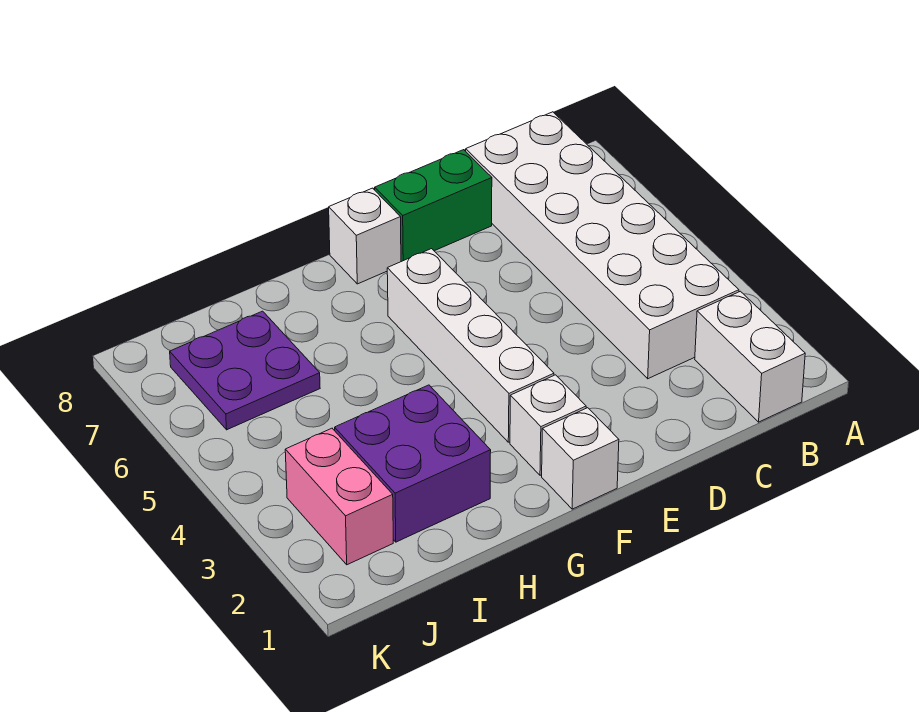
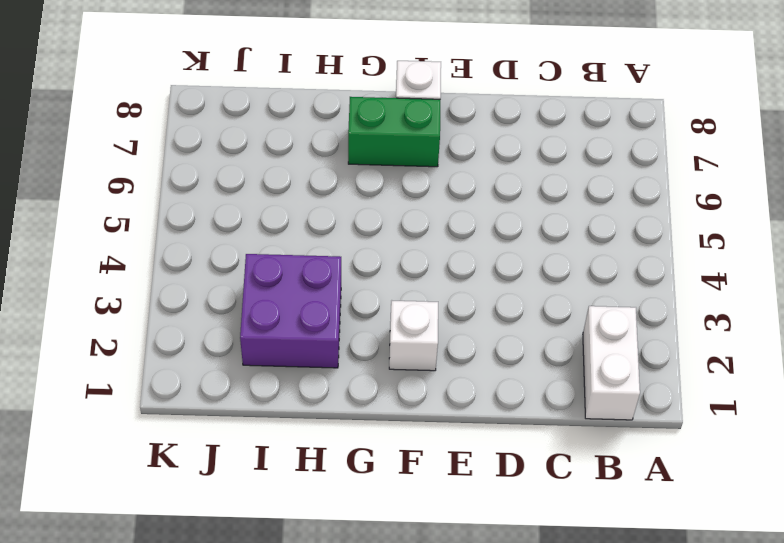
green 1x2 brick [348,97,440,167] -> green 1x2 brick moved to [375,150,492,262]
none -> white 2x6 brick [466,112,739,379]
none -> white 1x1 brick [542,408,619,509]

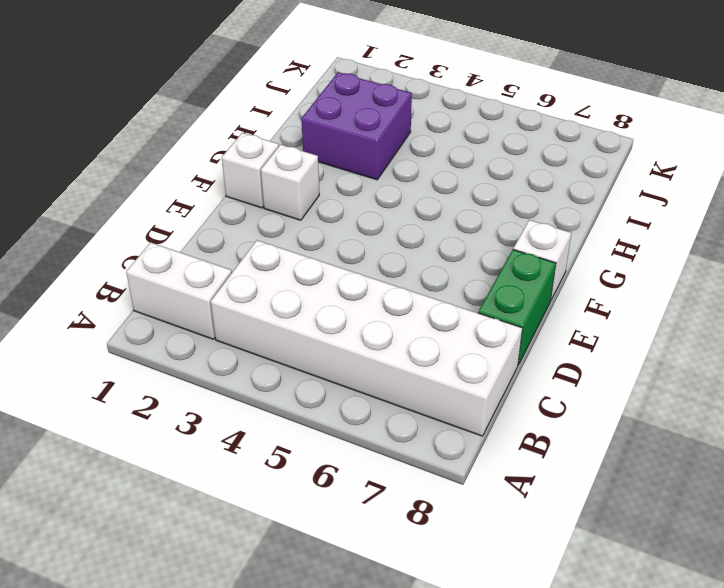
none -> white 1x4 brick [387,249,554,442]
none -> purple 2x2 plate [170,311,320,430]

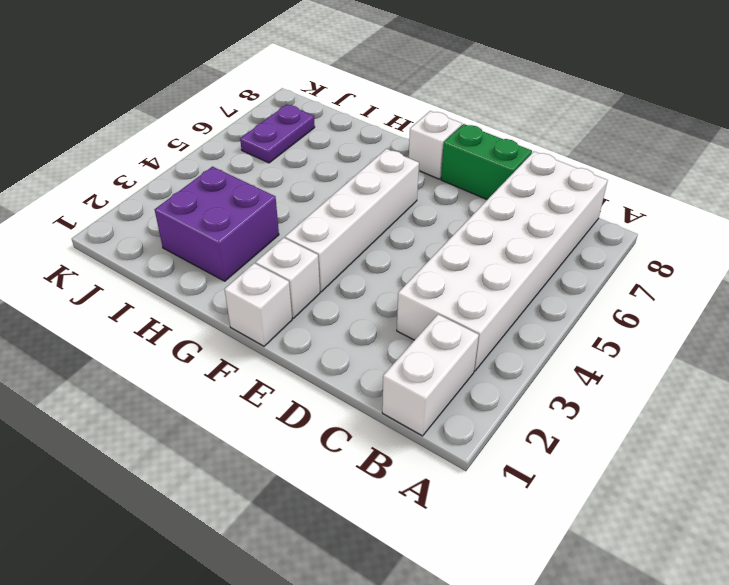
purple 1x2 plate [240,105,315,163] -> purple 2x2 plate [170,311,320,430]
none -> pink 1x2 brick [285,428,393,565]

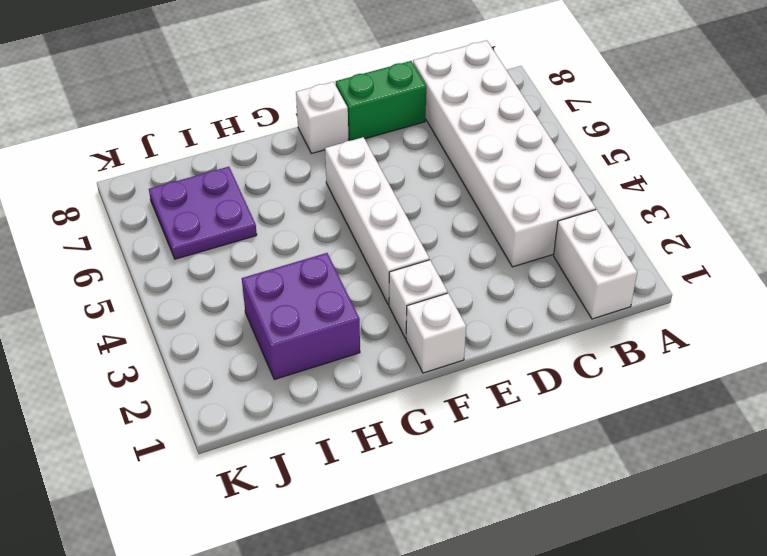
none -> pink 1x2 brick [285,428,393,565]

